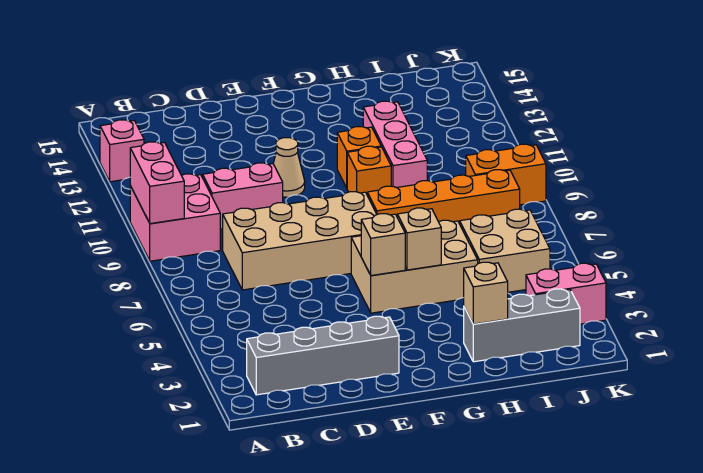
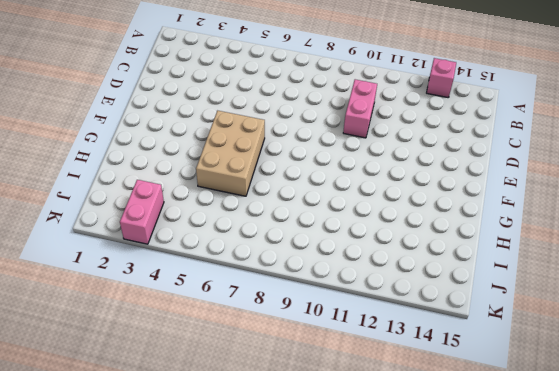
none -> pink 2x2 brick [130,174,220,261]
none -> grey 1x4 brick [247,316,399,395]
none -> tan 2x4 brick [223,192,377,290]

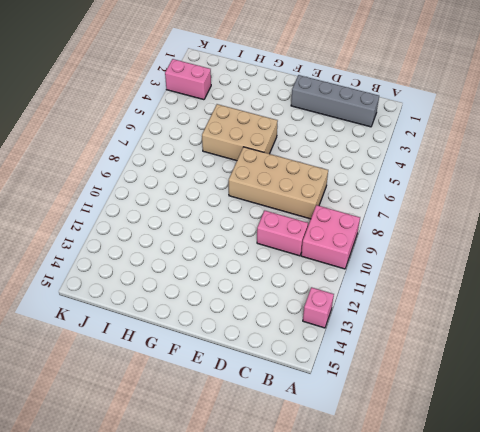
none -> tan 1x1 cone [273,138,305,197]
none -> orange 1x4 brick [367,170,520,224]
none -> orange 1x1 brick [347,146,391,194]

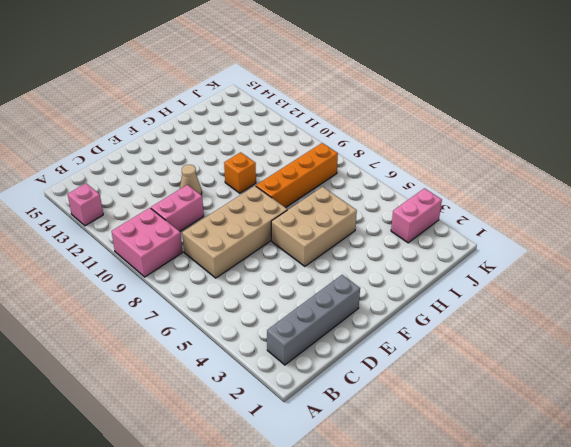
none -> orange 1x1 brick [337,127,381,188]
none -> grey 1x3 brick [464,289,580,362]
none -> pink 1x3 brick [363,101,427,188]

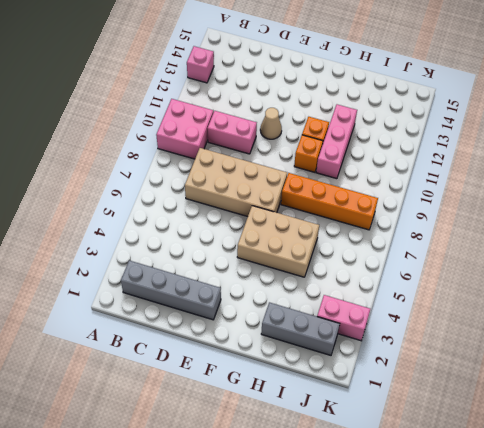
none -> tan 2x2 brick [460,209,550,292]
none -> orange 1x2 brick [466,144,546,205]
none -> pink 1x2 brick [130,142,184,224]

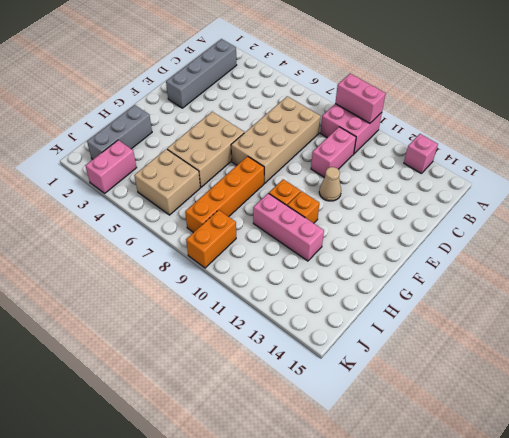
none -> tan 1x1 brick [361,214,405,276]
none -> tan 1x1 brick [397,208,441,270]
none -> tan 1x1 brick [464,262,508,324]

